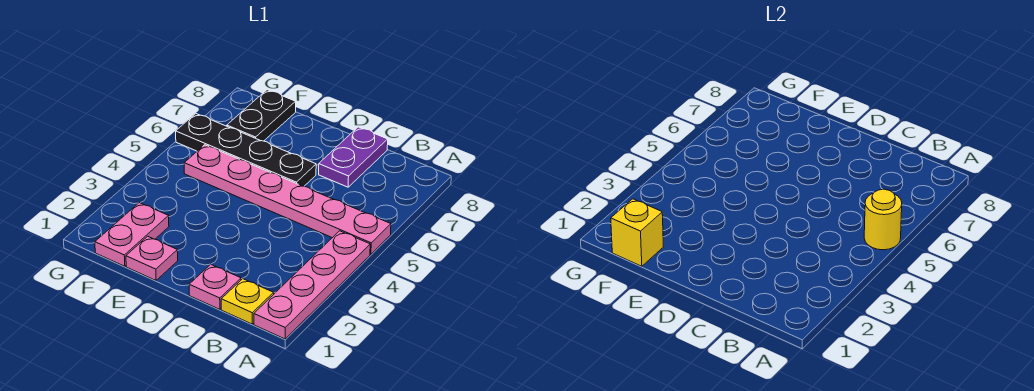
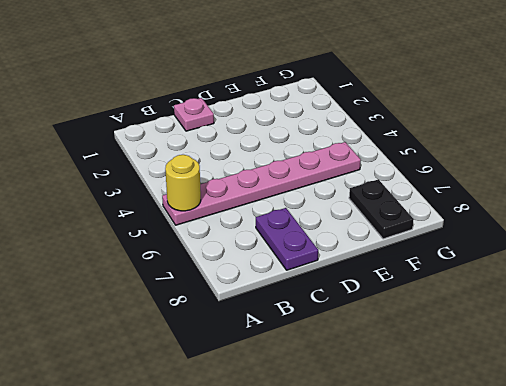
none -> pink 1x4 plate [254,231,370,339]
none -> yellow 1x1 plate [221,279,274,324]

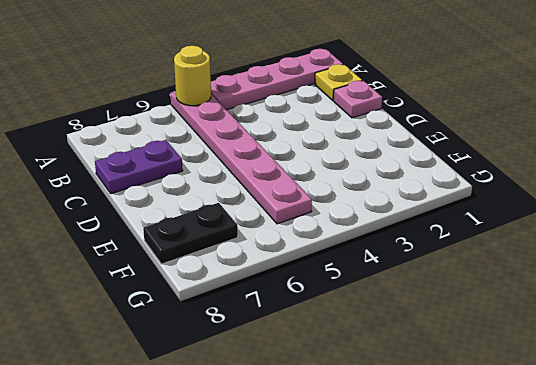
none -> black 1x4 plate [176,114,316,186]
none -> pink 1x1 plate [126,236,178,280]

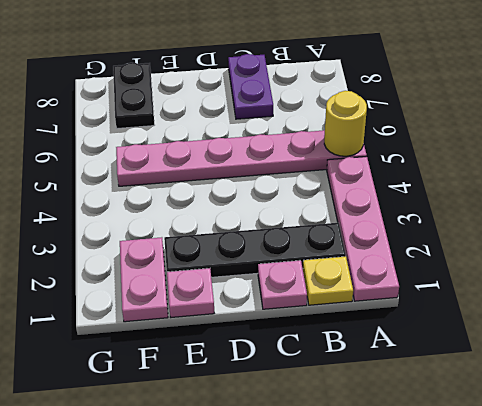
black 1x4 plate [164,223,346,277] -> black 1x4 plate moved to [176,114,316,186]
none -> yellow 1x1 brick [611,199,663,266]

